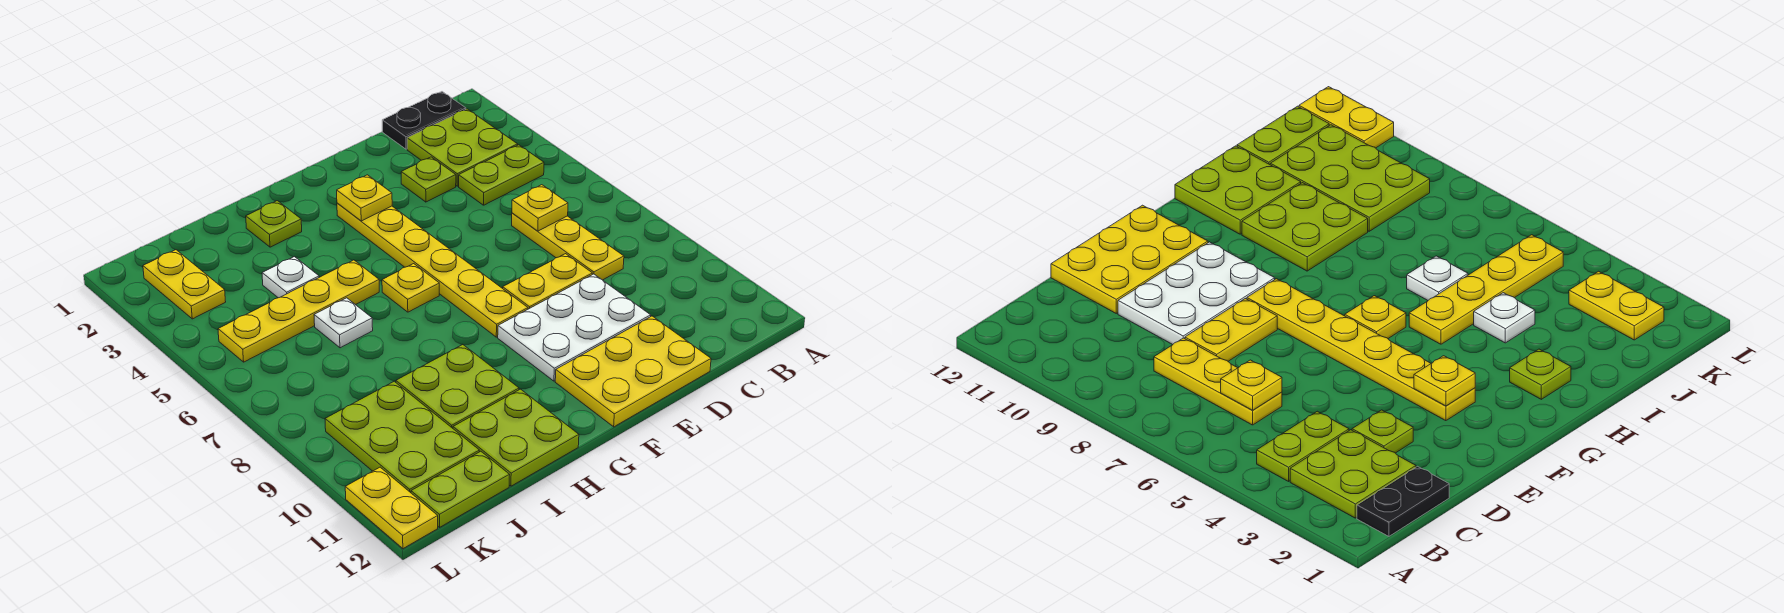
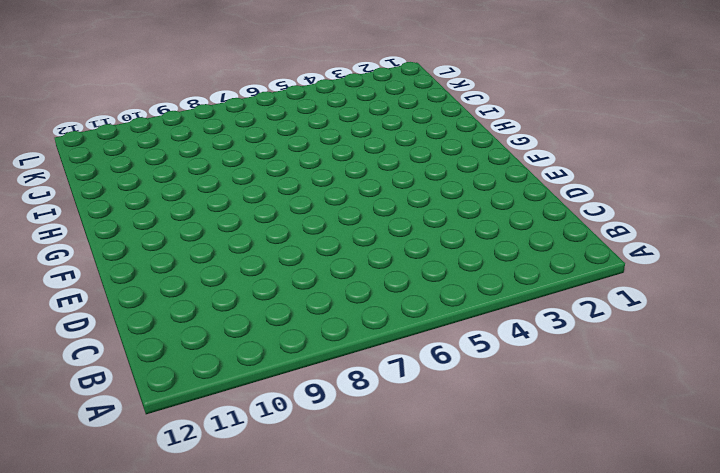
none -> black 1x2 plate [382,92,466,149]
none -> lime 2x2 plate [407,109,518,186]
none -> lime 1x2 plate [459,145,544,205]

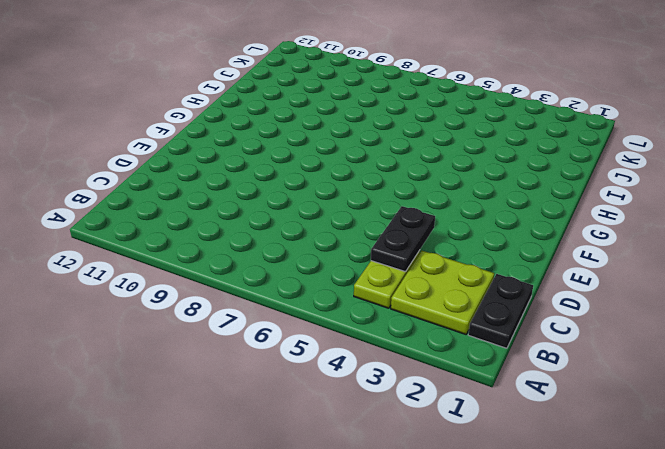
black 1x2 plate [371,206,435,272] -> none
none -> yellow 1x3 plate [512,213,624,280]
none -> lime 1x1 plate [401,157,456,202]
none -> yellow 1x2 plate [503,254,592,309]

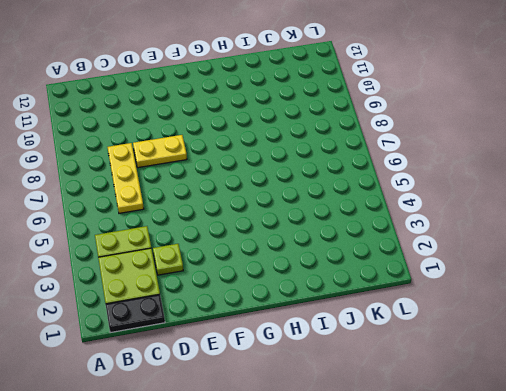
none -> white 2x3 plate [498,274,651,381]
none -> yellow 2x3 plate [555,316,711,427]
none -> yellow 1x6 plate [337,203,528,337]

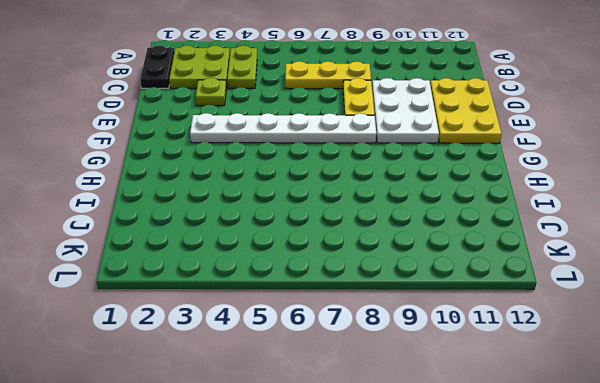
white 1x6 plate [190,113,376,143] -> yellow 1x6 plate [337,203,528,337]
none -> yellow 1x1 plate [382,264,439,312]
none -> lime 1x1 plate [246,201,302,247]
none -> yellow 1x4 plate [218,260,379,362]

